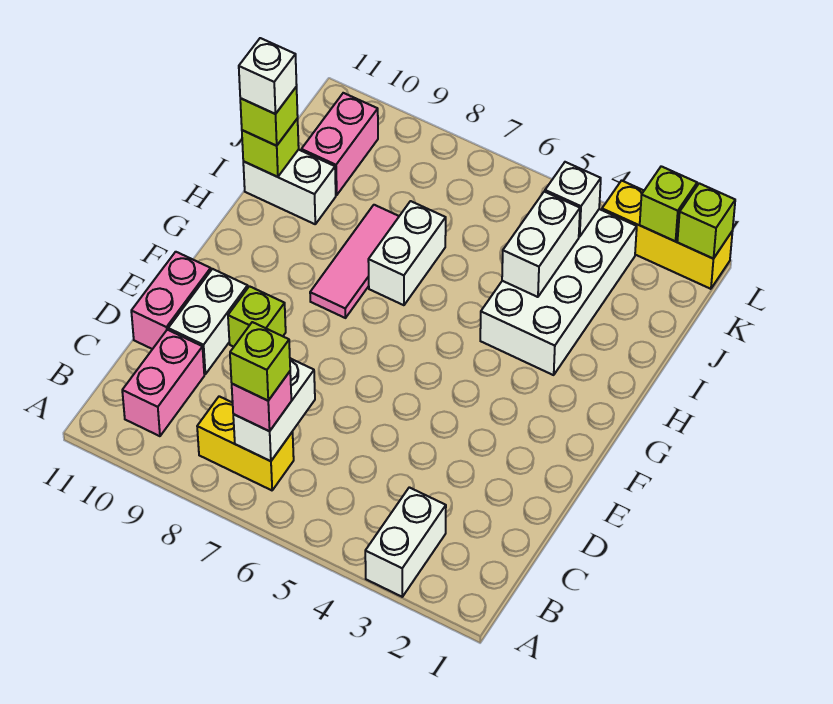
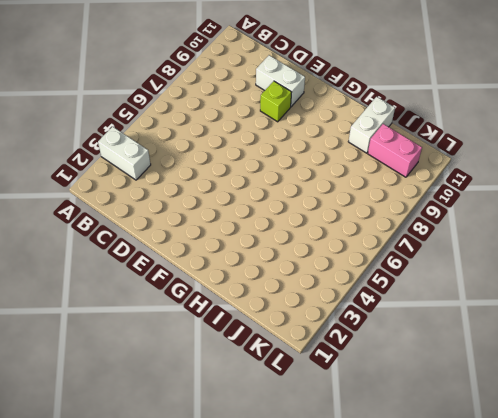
none -> yellow 1x2 brick [197,396,294,490]
none -> pink 1x2 brick [122,330,204,436]
none -> pink 1x2 brick [131,252,211,349]

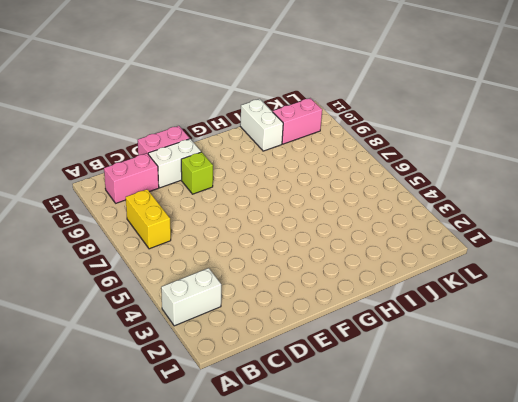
none -> pink 1x3 tile [310,205,399,318]
none -> white 2x4 brick [480,209,637,375]
none -> white 1x2 brick [368,201,446,305]

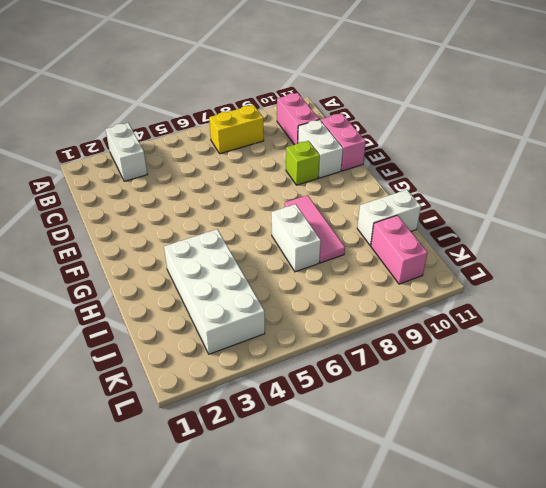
none -> yellow 1x3 brick [602,181,733,289]
none -> white 1x2 brick [233,358,315,461]
none -> white 1x2 brick [502,192,580,297]

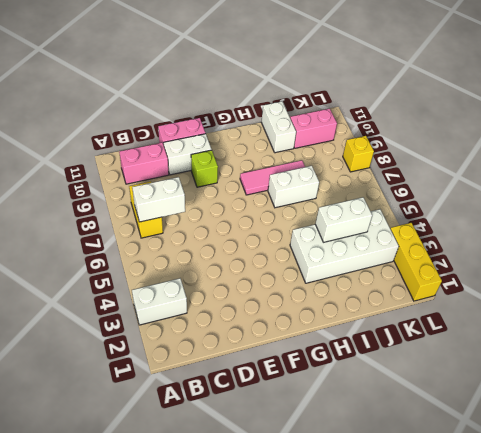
yellow 1x1 brick [343,136,374,172] -> none
none -> lime 1x1 brick [242,119,299,177]
none -> white 1x1 brick [545,162,601,237]
none -> lime 1x1 brick [677,183,735,259]

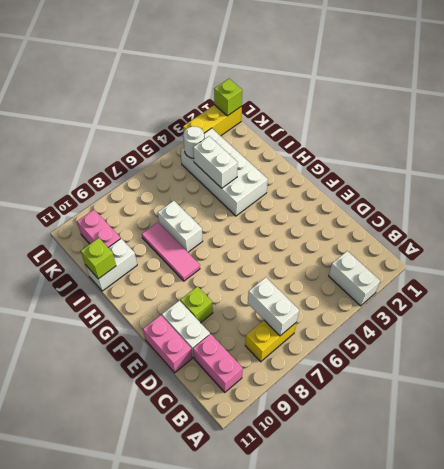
white 1x1 round brick [183,126,204,158] -> white 1x1 brick [545,162,601,237]
none -> lime 1x1 brick [640,166,697,241]
none -> pink 1x1 brick [232,372,291,431]
none -> lime 1x1 brick [240,87,298,146]

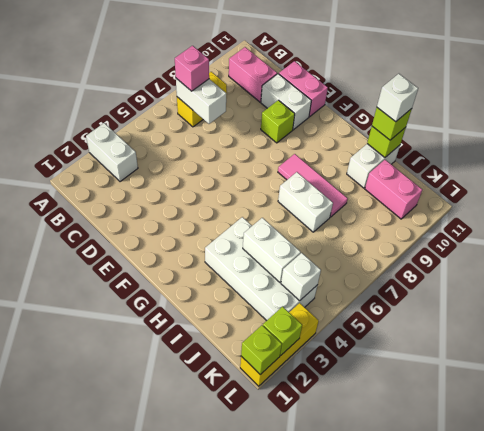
none -> lime 1x1 brick [230,322,290,401]

